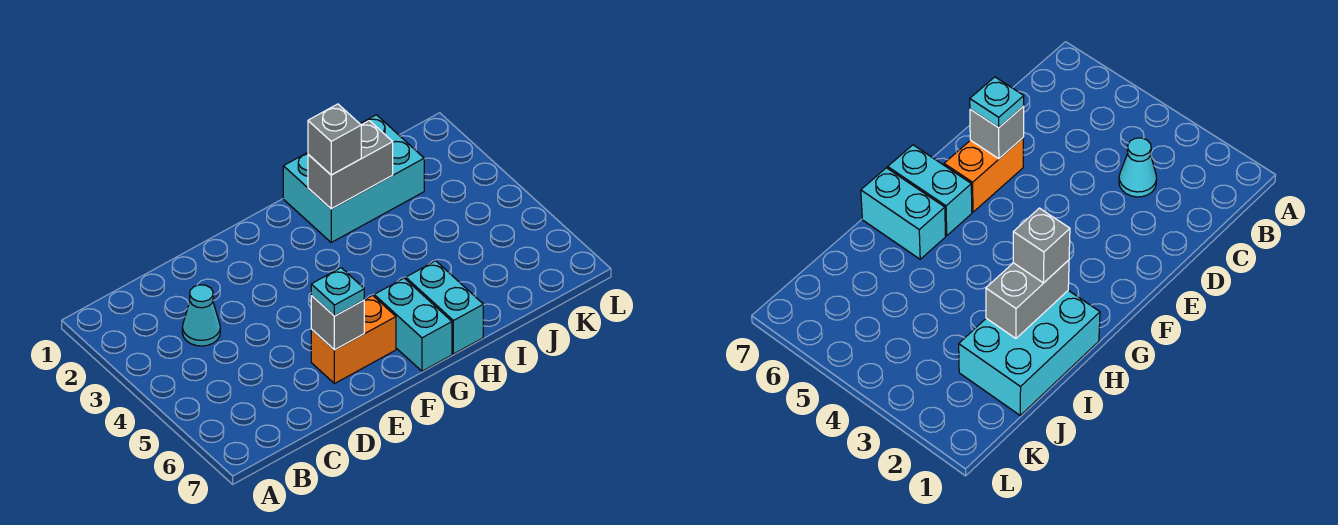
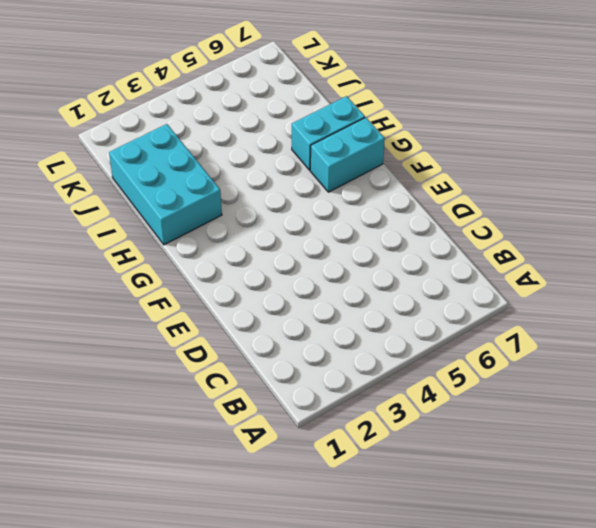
none -> cyan 1x1 cone [182,285,220,346]
none -> orange 1x2 brick [311,295,396,384]

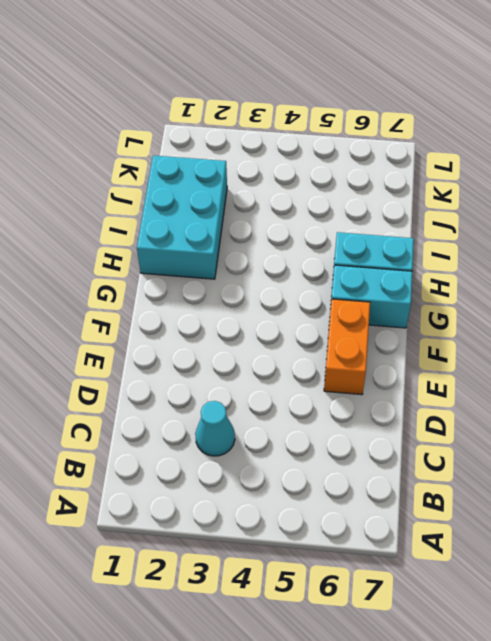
none -> grey 1x1 brick [311,296,364,350]
none -> grey 1x2 brick [308,121,393,209]

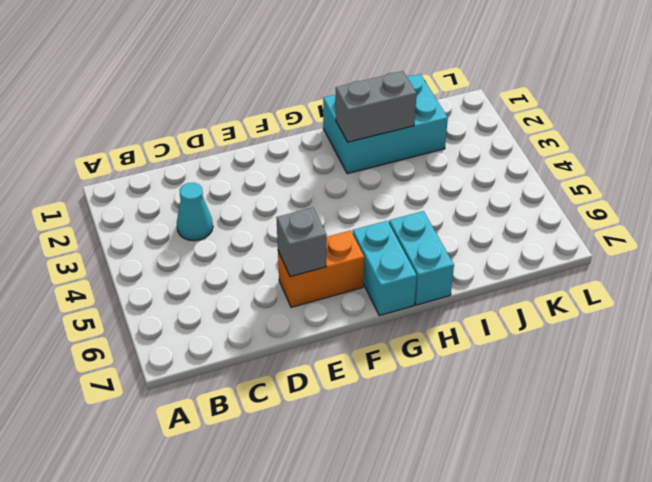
none -> cyan 1x1 plate [311,268,364,316]
none -> grey 1x1 brick [308,104,361,175]

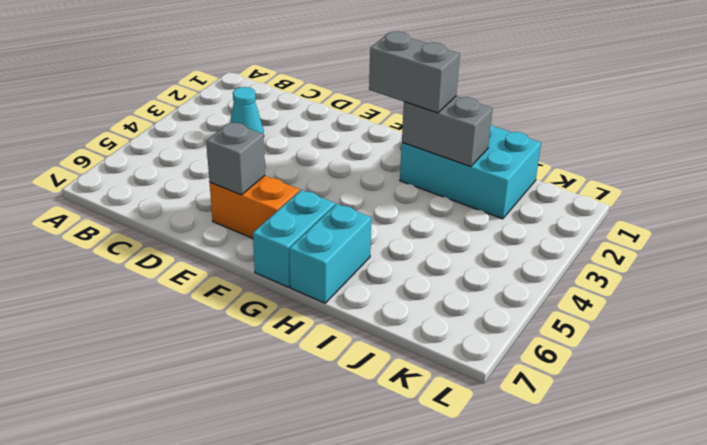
grey 1x2 brick [369,31,460,113] -> grey 1x1 brick [308,104,361,175]
none -> cyan 1x1 plate [311,268,364,316]

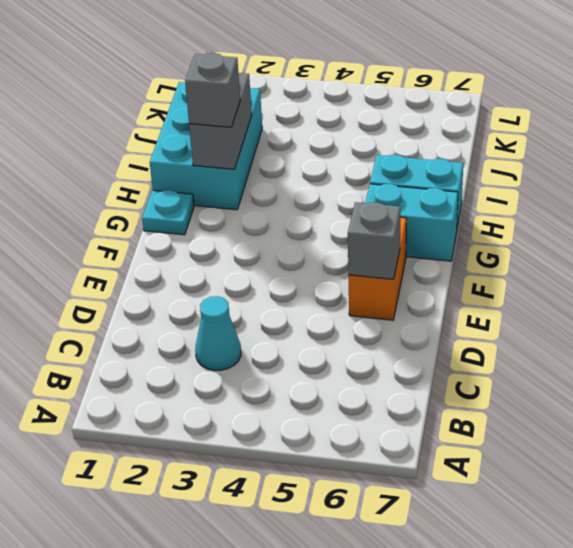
cyan 1x1 plate [142,190,194,235] -> cyan 1x1 plate moved to [311,268,364,316]

